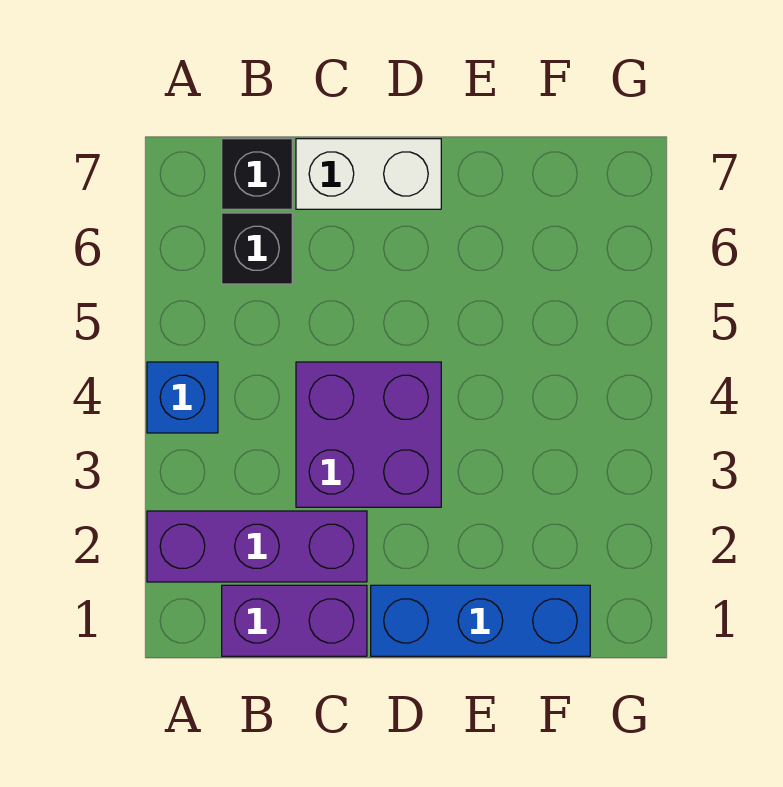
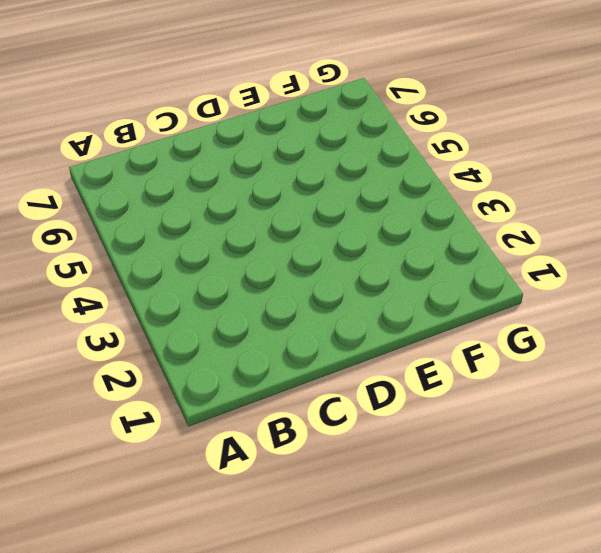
none -> purple 1x3 brick [147,511,367,582]
none -> blue 1x1 brick [147,362,218,433]

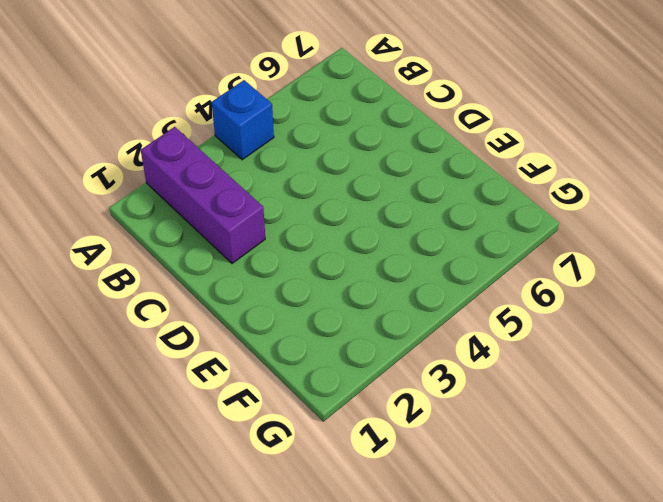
none -> purple 1x2 brick [222,585,367,656]
none -> black 1x1 brick [222,213,292,284]

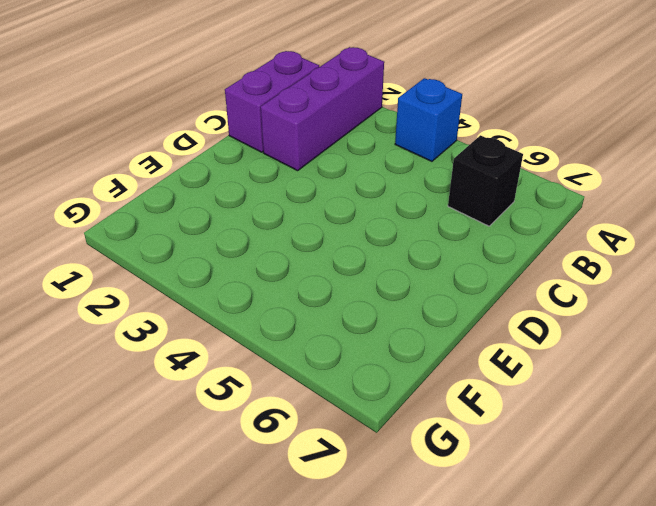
none -> black 1x1 brick [222,139,292,209]
none -> purple 2x2 brick [296,362,441,507]

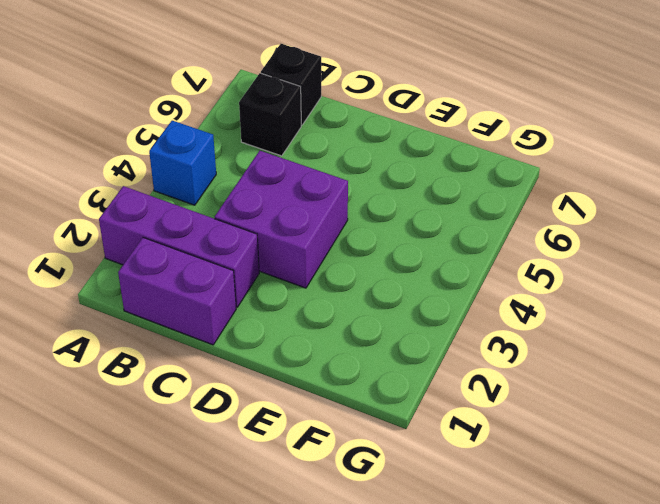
none -> white 1x2 brick [296,139,441,209]
none -> blue 1x3 brick [371,585,590,656]

